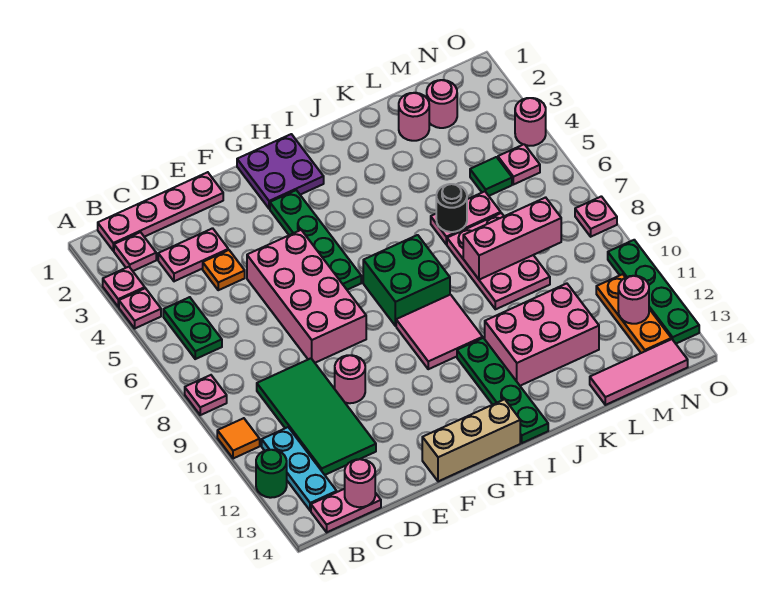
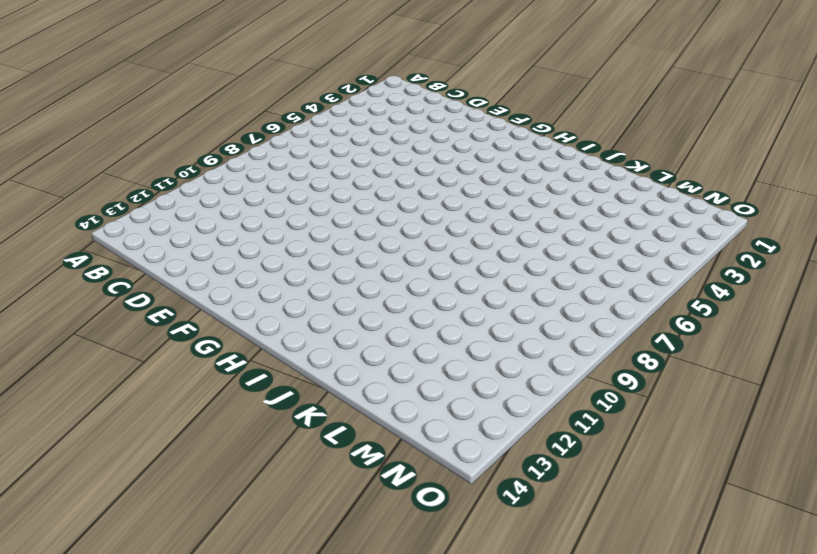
none -> pink 1x1 plate [103,267,145,307]
none -> pink 1x1 plate [119,288,161,328]
none -> pink 1x1 plate [185,375,227,415]
none -> orange 1x1 tile [217,418,260,459]

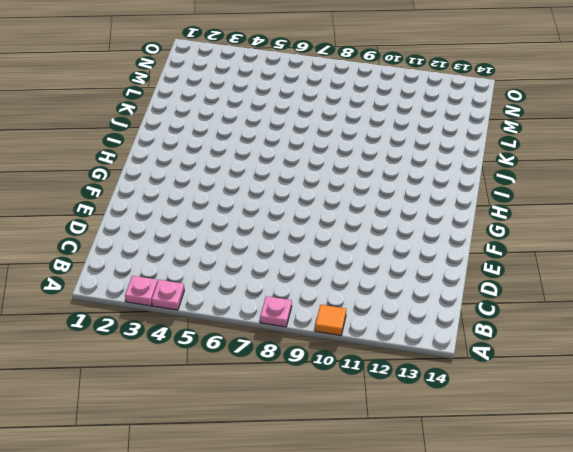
none -> green 1x1 round brick [256,450,287,498]
none -> pink 1x4 plate [98,172,223,251]
none -> pink 1x1 plate [114,232,156,271]
none -> green 1x2 plate [163,297,222,359]

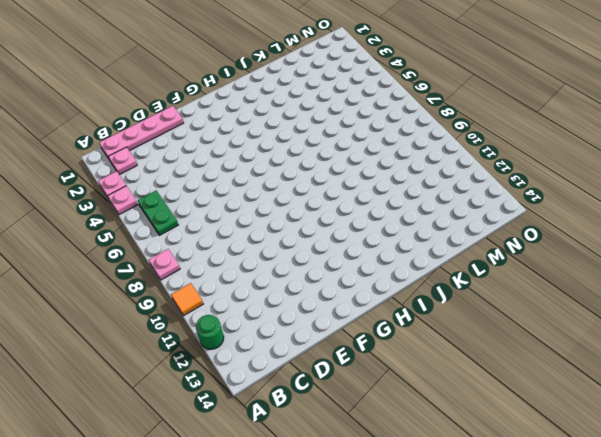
none -> cyan 1x3 plate [262,427,337,511]
none -> pink 1x2 plate [311,489,381,532]
none -> pink 1x2 plate [158,228,228,281]
none -> green 2x4 tile [257,358,376,475]

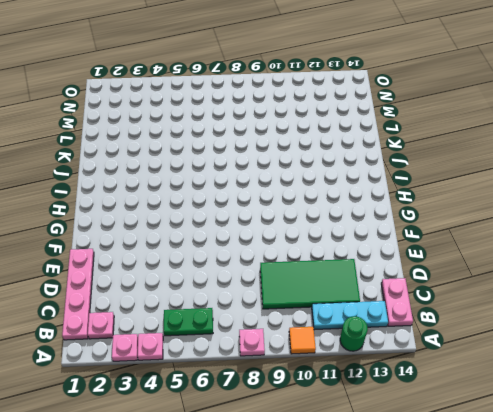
none -> pink 1x2 plate [158,228,228,281]
none -> orange 1x1 plate [203,250,245,290]
none -> pink 2x4 brick [247,230,366,363]
none -> pink 1x1 round brick [335,355,365,403]

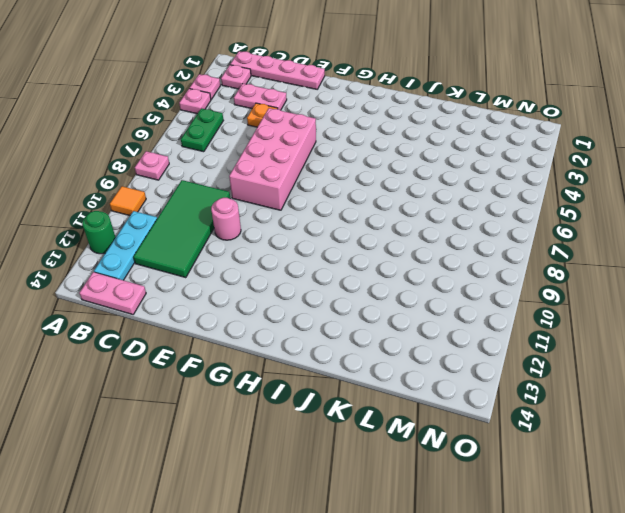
none -> tan 1x3 brick [422,399,520,481]
none -> purple 2x2 plate [237,134,324,209]
none -> green 1x4 plate [270,190,361,290]
none -> green 2x2 brick [363,235,450,326]

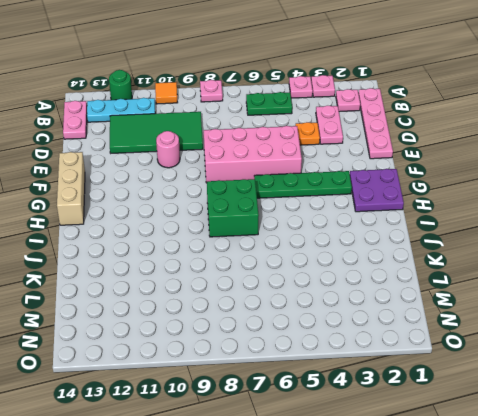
none -> pink 2x2 tile [396,295,483,369]
none -> green 1x4 plate [457,338,548,443]
none -> pink 2x3 brick [485,284,599,386]
none -> pink 1x2 plate [431,191,501,244]

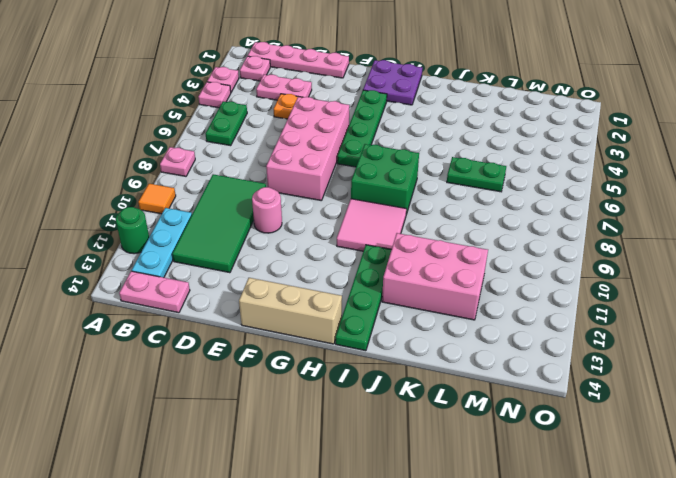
green 1x2 plate [447,157,506,192] -> pink 1x2 plate [431,191,501,244]
none -> pink 2x3 plate [447,213,550,309]
none -> pink 1x1 round brick [399,93,429,141]
none -> pink 1x3 tile [590,339,688,405]
none -> pink 1x1 round brick [427,80,457,128]

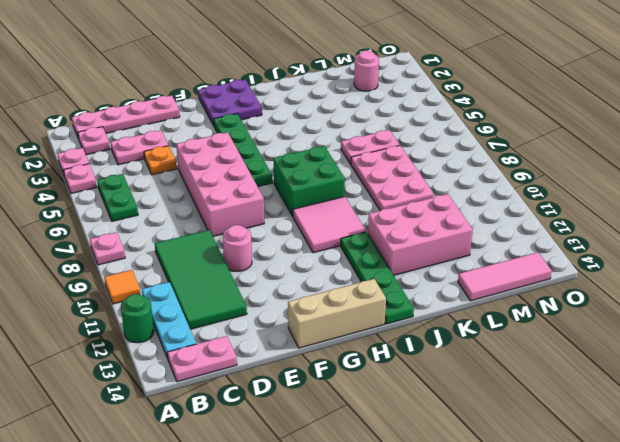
none -> pink 1x1 round brick [399,93,429,141]
none -> green 1x1 tile [470,157,512,196]
none -> pink 1x1 plate [498,144,540,185]
none -> orange 1x3 plate [596,274,671,353]

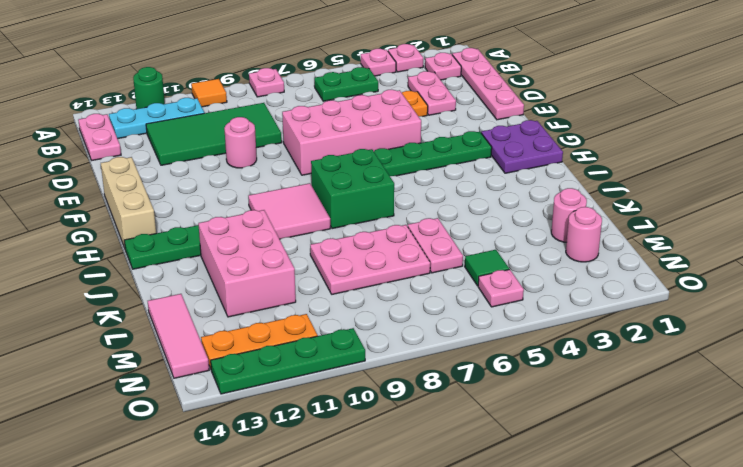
none -> pink 1x1 round brick [515,98,546,146]
none -> pink 1x1 plate [575,196,617,237]
none -> pink 1x1 round brick [345,459,375,507]
none -> black 1x1 round brick [436,184,467,232]

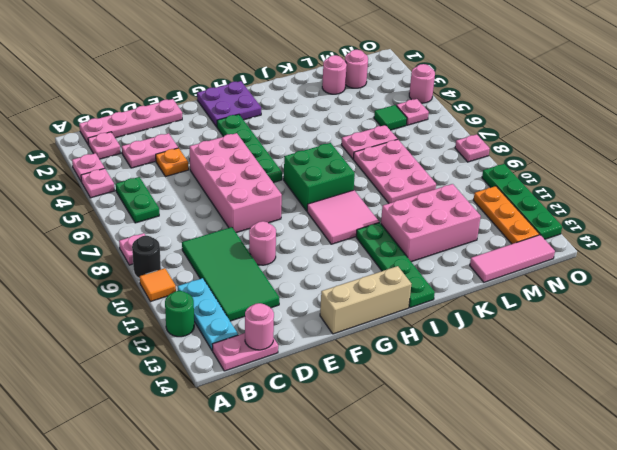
black 1x1 round brick [132,236,161,278] -> black 1x1 round brick moved to [436,184,467,232]
none -> pink 1x3 brick [463,197,561,280]
none -> pink 1x1 round brick [618,276,649,324]

